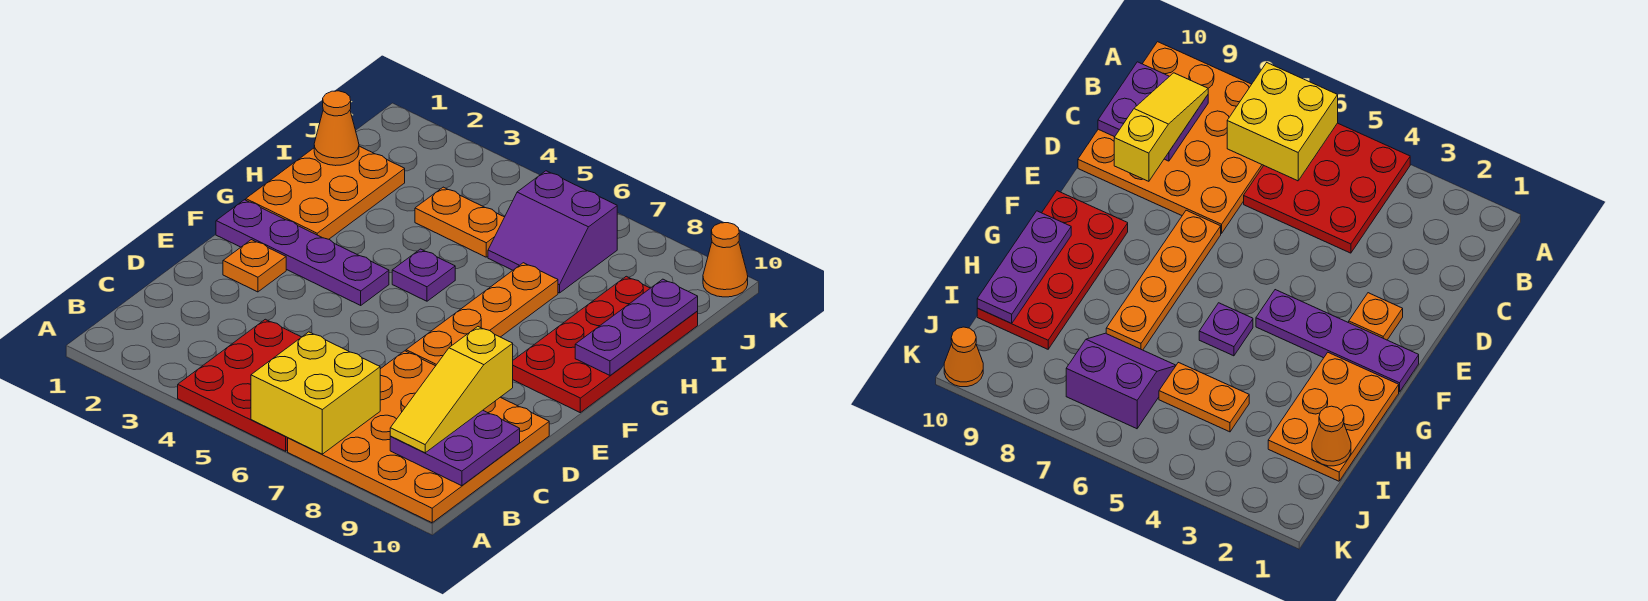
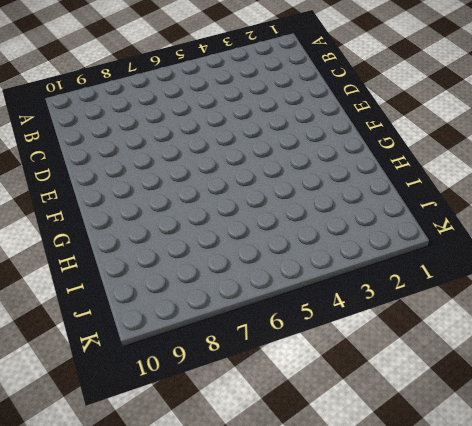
none -> red 3x3 plate [178,319,301,451]
none -> orange 4x4 plate [288,351,549,523]
none -> orange 1x1 plate [223,240,286,292]

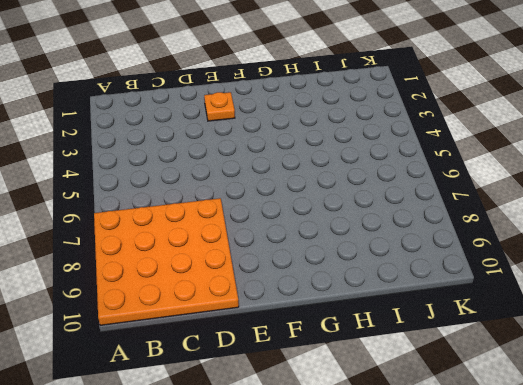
none -> red 3x3 plate [178,319,301,451]
none -> orange 1x4 plate [406,263,558,366]
none -> purple 1x4 plate [216,200,389,305]

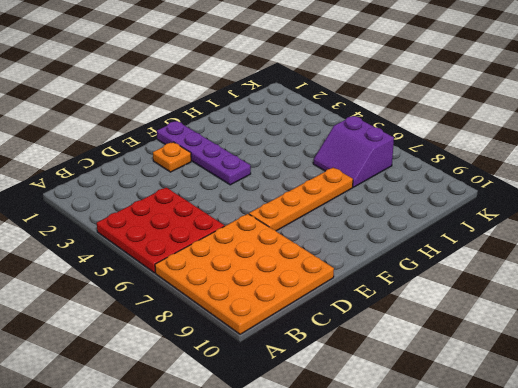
none -> red 2x4 plate [513,276,698,413]
none -> orange 2x3 plate [246,146,405,239]
none -> purple 1x1 plate [392,249,455,301]

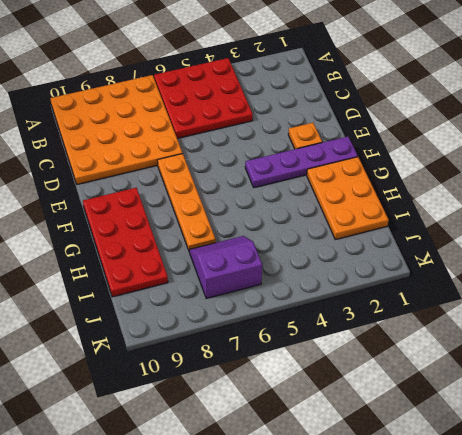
none -> purple 1x1 plate [392,249,455,301]
none -> orange 1x2 plate [415,187,504,257]
none -> orange 1x1 cone [703,223,748,297]

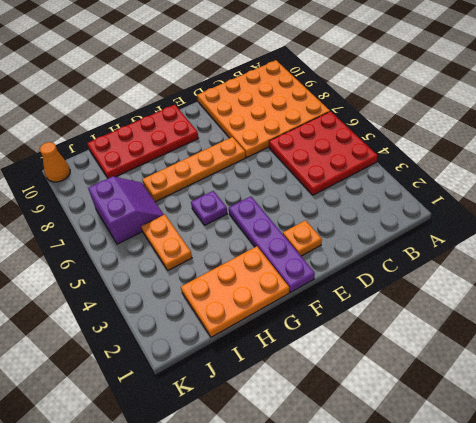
none -> yellow 2x2 brick [251,332,380,454]
none -> purple 2x2 plate [390,410,520,486]
none -> purple 1x3 plate [575,279,698,375]

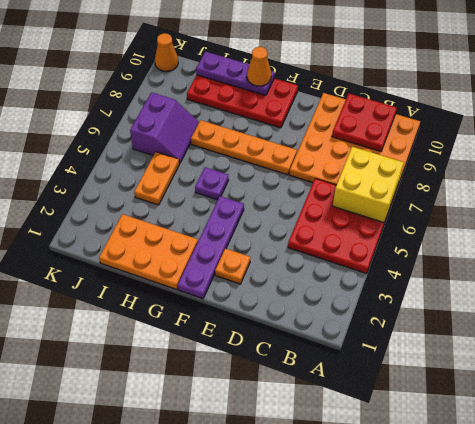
red 2x2 plate [332,94,397,152] -> purple 2x2 plate [390,410,520,486]
orange 1x1 cone [247,47,271,86] -> orange 1x1 cone moved to [314,91,359,166]
none -> yellow 1x3 slope [390,327,513,453]

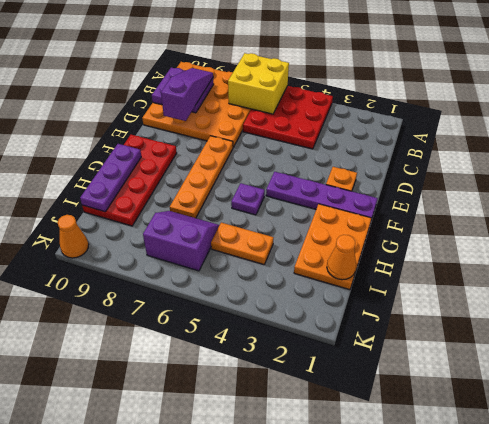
purple 1x3 slope [161,68,213,121] -> yellow 1x3 slope [390,327,513,453]

